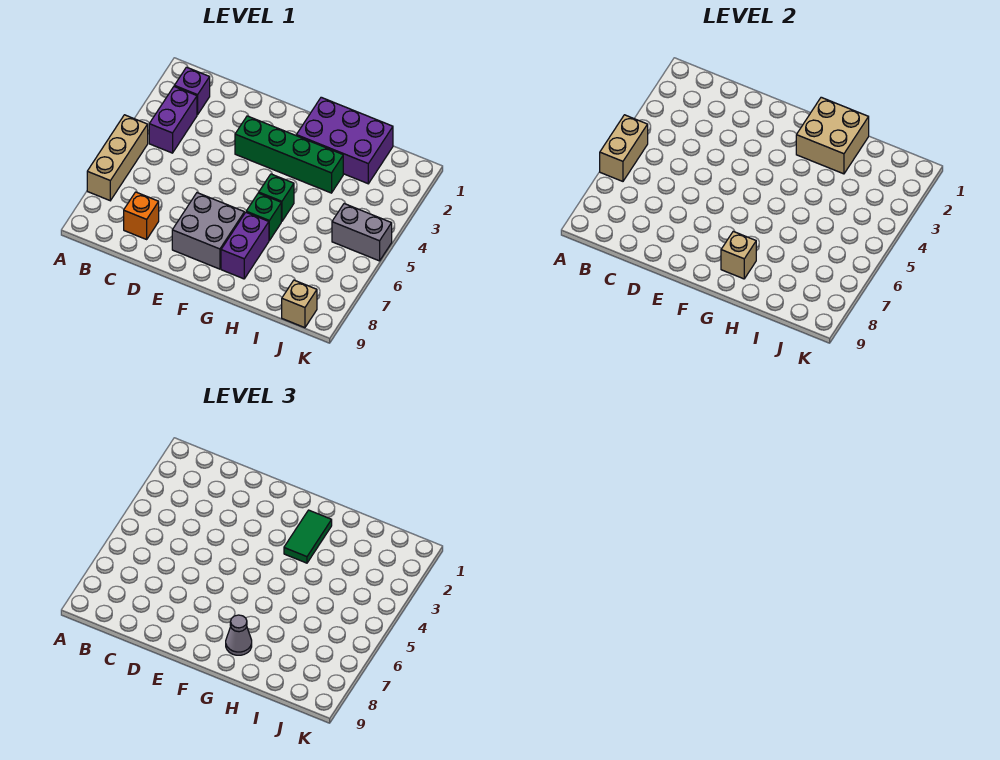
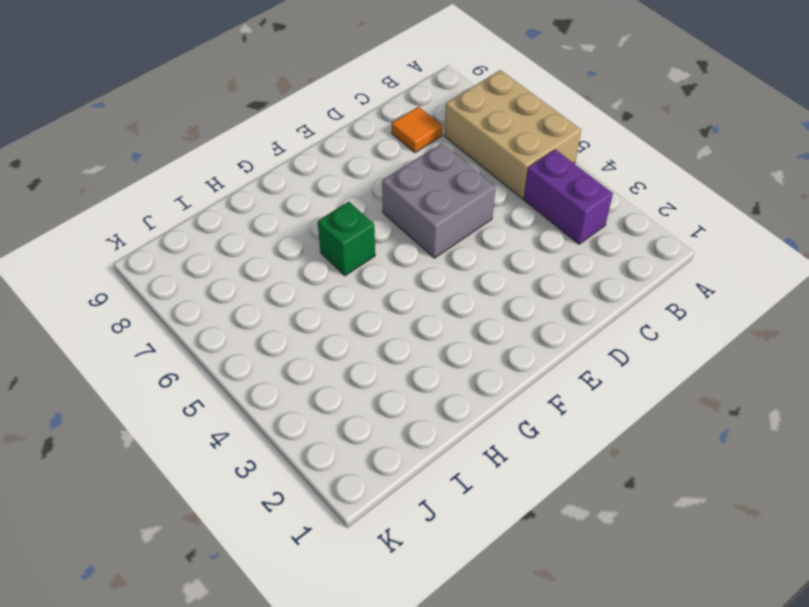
tan 2x3 brick [444,70,581,198] -> tan 1x3 brick [87,115,148,201]
orange 1x1 tile [392,107,442,153] -> orange 1x1 brick [124,192,159,239]
grey 2x2 brick [382,143,496,258] -> grey 2x2 brick moved to [172,193,244,269]
none -> purple 1x1 brick [174,67,210,115]
none -> green 1x4 brick [235,116,343,193]
none -> purple 2x3 brick [296,97,393,184]

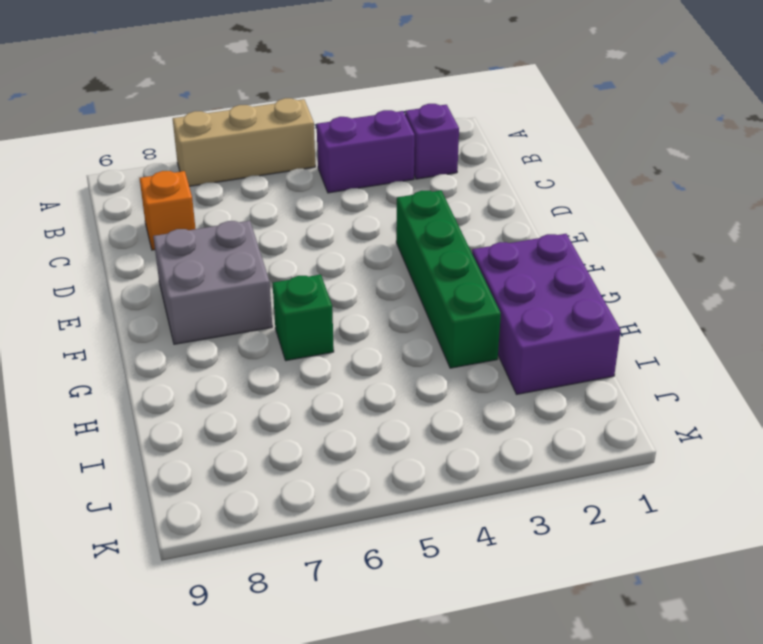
none -> green 1x1 brick [259,174,294,221]
none -> purple 1x2 brick [221,213,269,279]
none -> grey 1x2 brick [332,204,392,261]

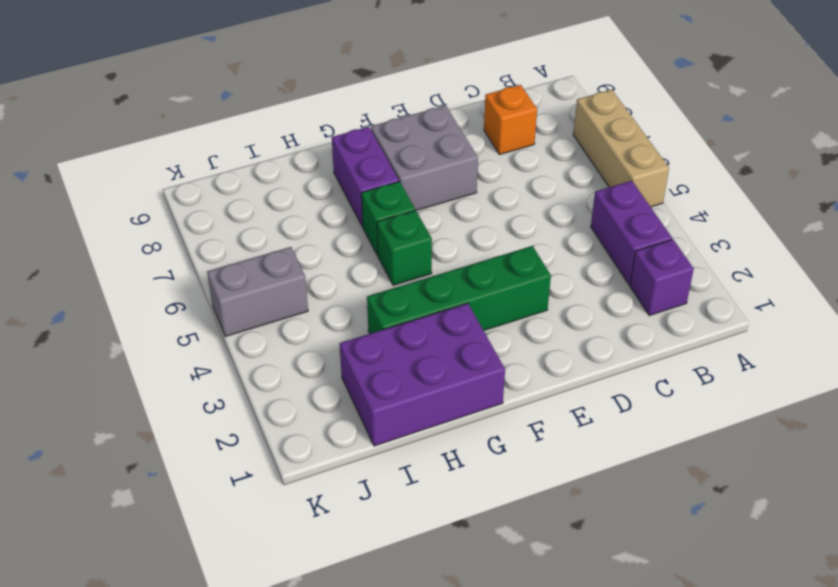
none -> tan 1x1 brick [282,280,317,328]
none -> tan 1x2 brick [600,115,648,181]
none -> tan 2x2 brick [796,97,869,174]

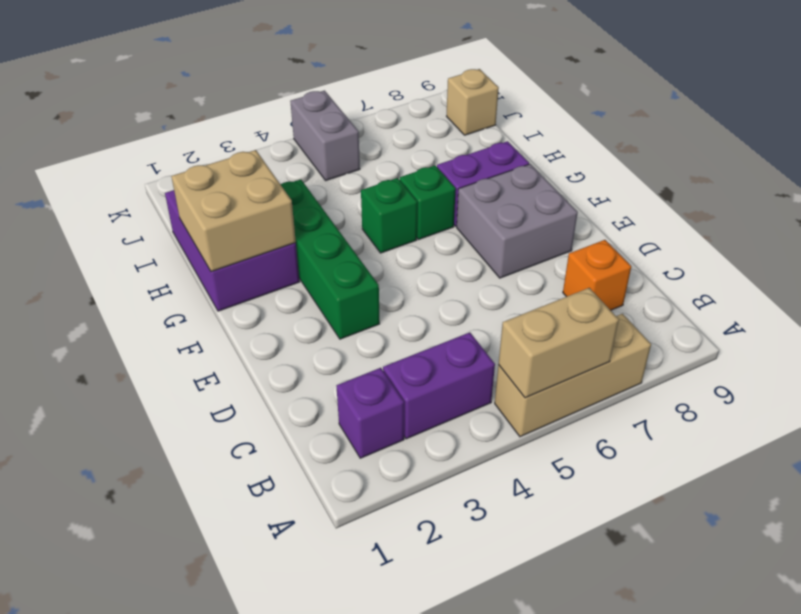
none -> tan 1x1 brick [721,231,756,279]
none -> green 1x2 tile [284,510,332,563]
none -> grey 1x1 cone [226,615,252,655]

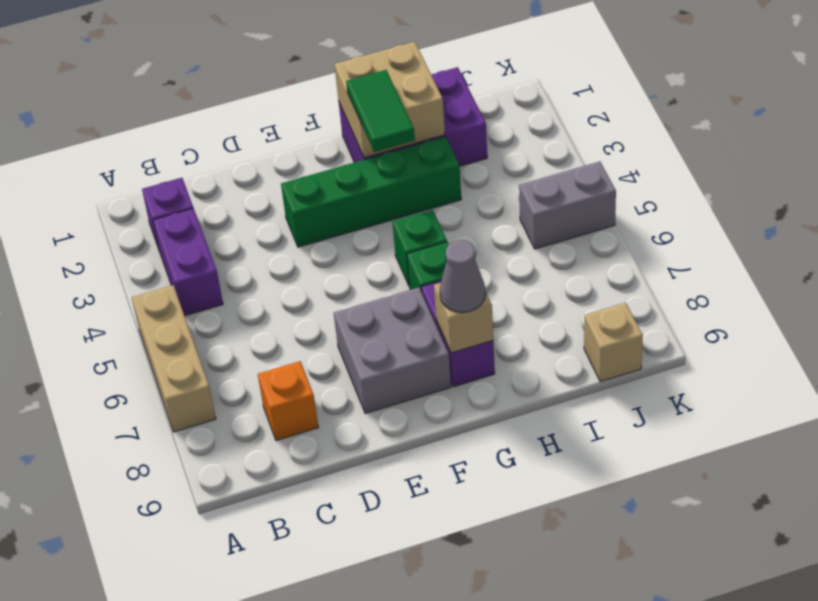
none -> tan 1x2 brick [600,115,648,181]

